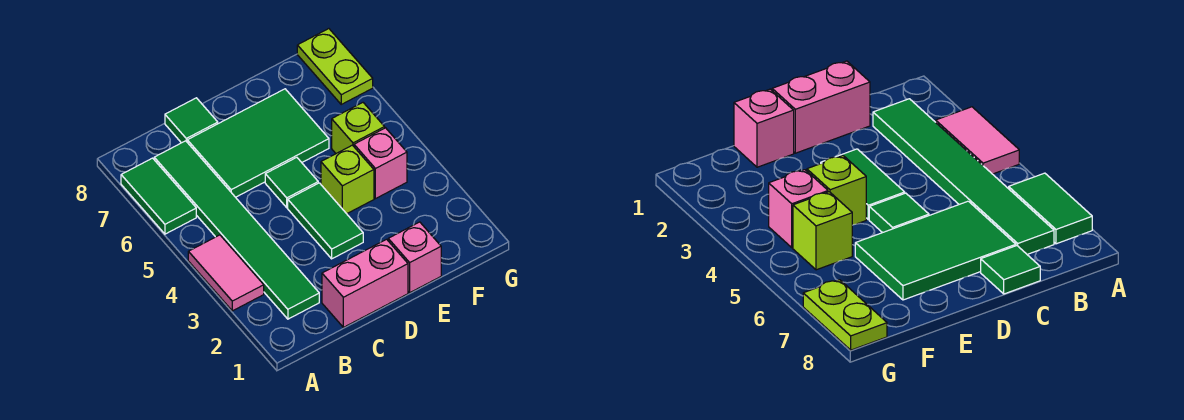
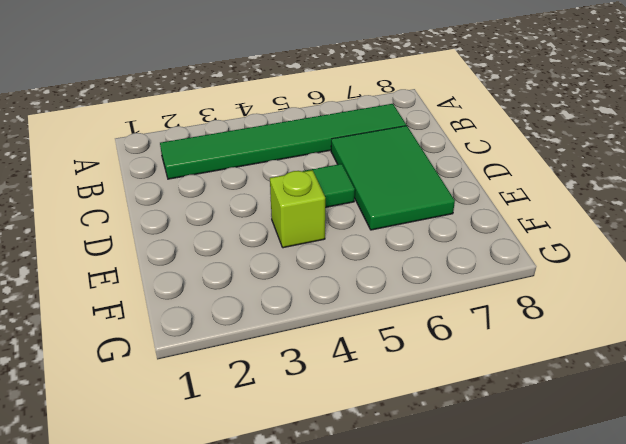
none -> pink 1x2 tile [188,235,264,311]
none -> green 1x2 tile [121,158,196,234]
none -> pink 1x2 brick [322,239,408,327]

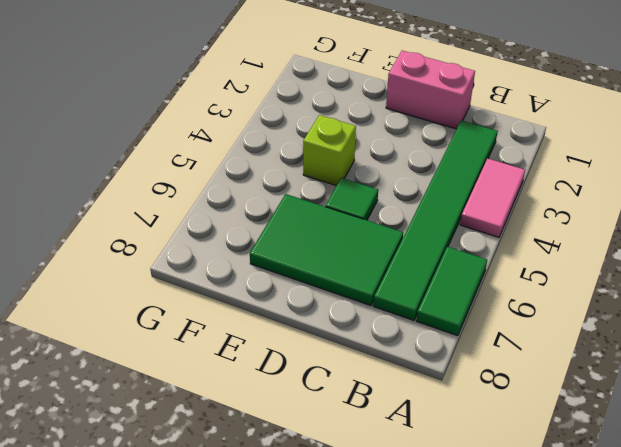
none -> green 1x1 tile [165,98,218,143]
none -> green 1x2 tile [288,183,363,259]
none -> pink 1x1 brick [388,222,441,293]

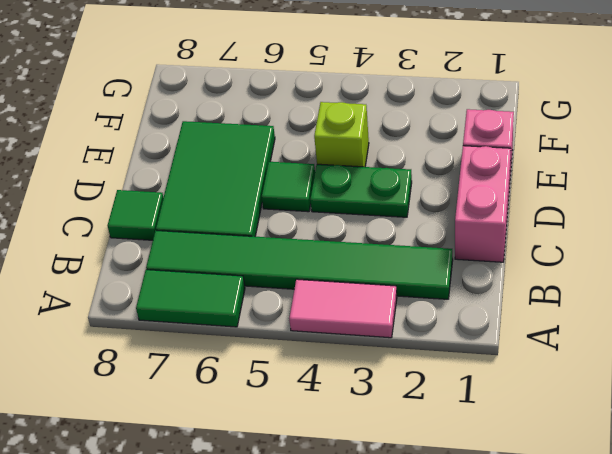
green 1x2 plate [310,164,412,217] -> green 1x2 tile [288,183,363,259]
none -> pink 1x1 brick [354,128,407,199]
none -> lime 1x1 brick [332,103,385,153]
none -> lime 1x2 plate [297,29,373,104]

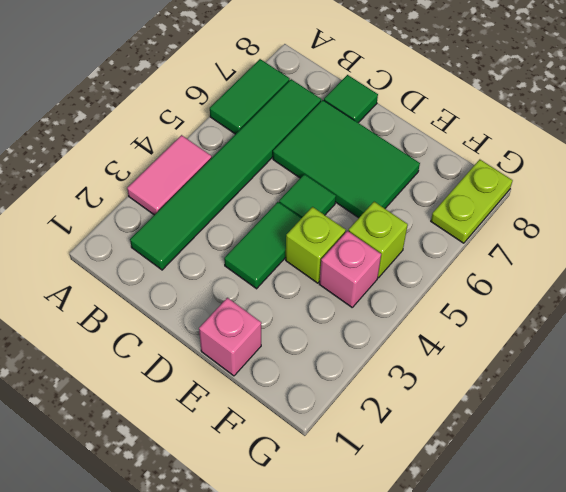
none -> pink 1x2 brick [322,239,408,327]

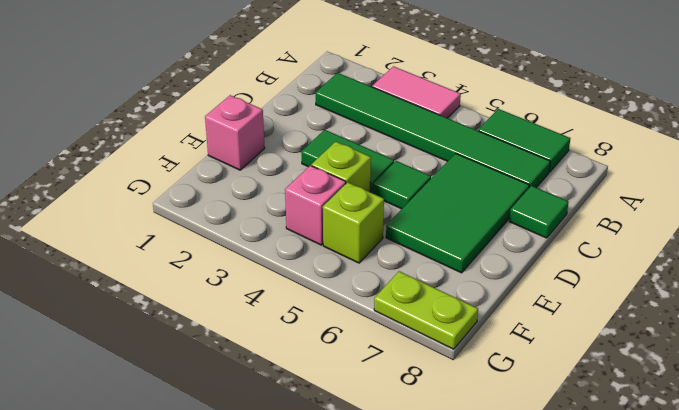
none -> pink 1x2 brick [322,239,408,327]

